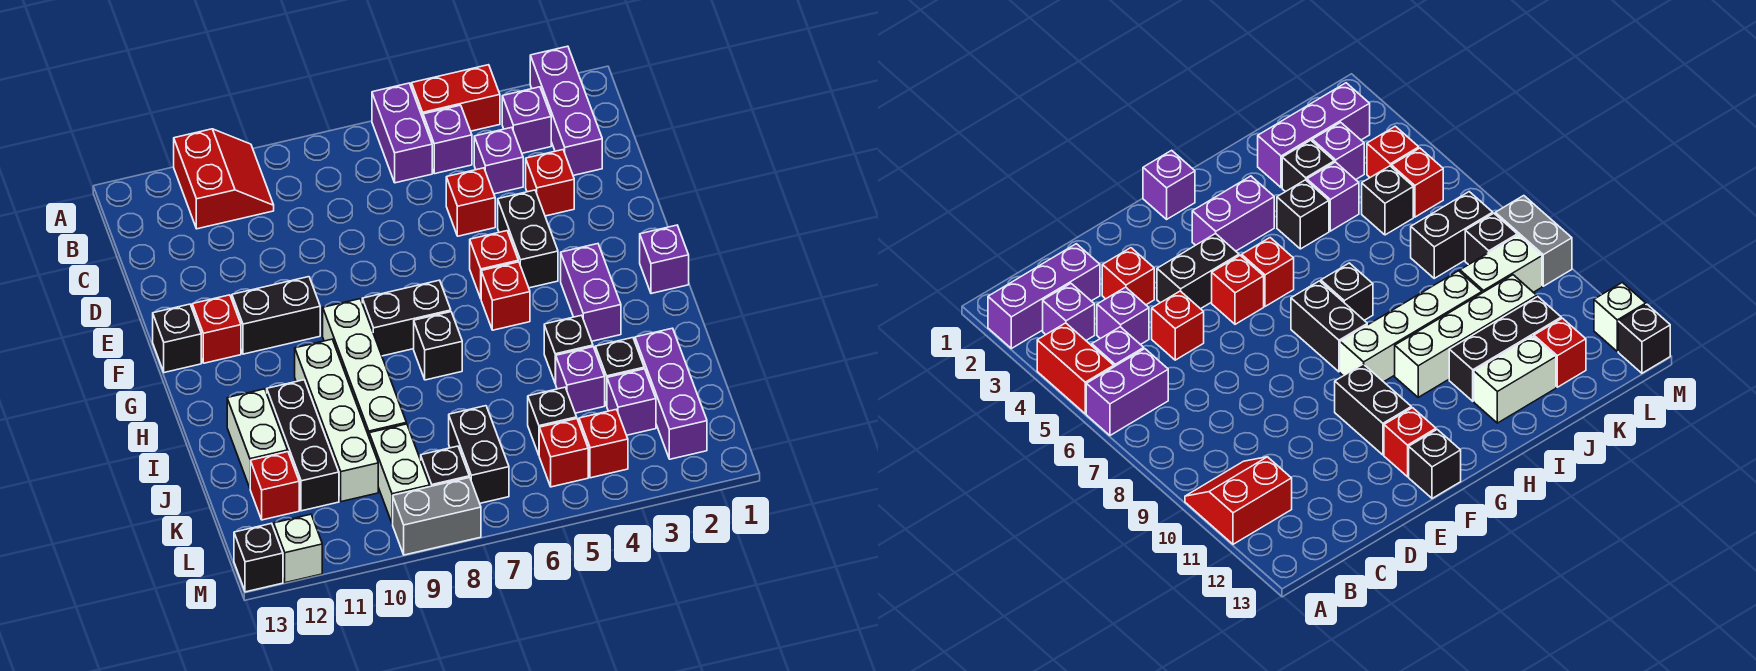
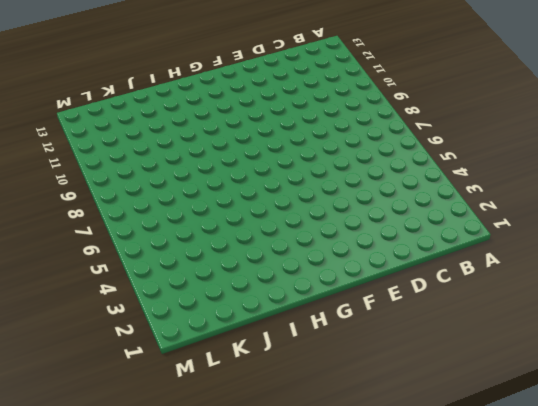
none -> purple 1x3 brick [530,46,602,176]
none -> red 1x2 brick [411,65,500,131]
none -> purple 1x2 brick [372,83,432,183]
none -> red 2x2 slope [174,129,274,229]

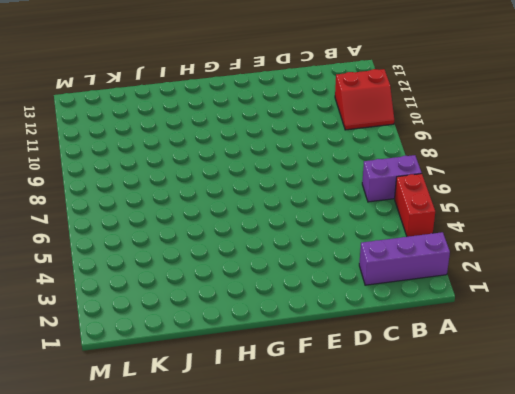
none -> purple 1x1 brick [502,87,551,153]
none -> purple 1x1 brick [423,105,472,174]
none -> purple 1x1 brick [474,127,523,194]
none -> red 1x1 brick [526,150,574,216]

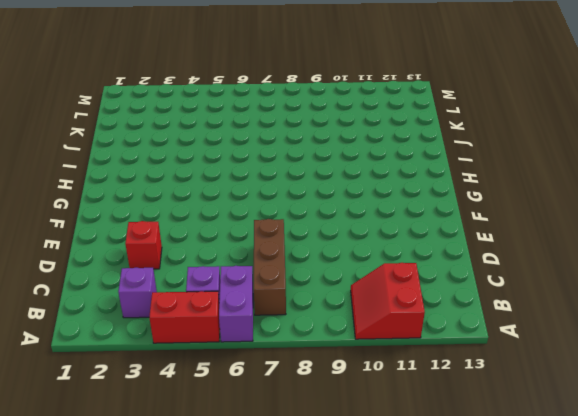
brown 1x3 brick [254,219,286,315] -> none
none -> purple 1x3 brick [530,46,602,176]
none -> purple 1x1 brick [474,127,523,194]
none -> red 1x1 brick [446,168,495,236]
none -> black 1x2 brick [498,190,558,288]

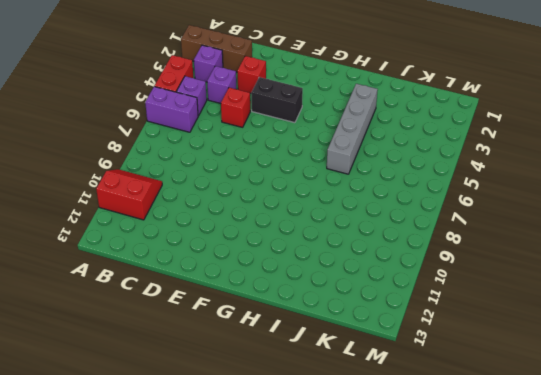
brown 1x3 brick [181,25,252,72] -> purple 1x3 brick [530,46,602,176]
grey 1x4 brick [327,84,378,174] -> black 1x1 brick [544,315,593,384]
none -> red 1x1 brick [470,231,518,298]
none -> black 1x2 brick [232,277,320,354]
none -> red 1x1 brick [192,295,241,363]
none -> black 1x1 brick [153,304,201,373]

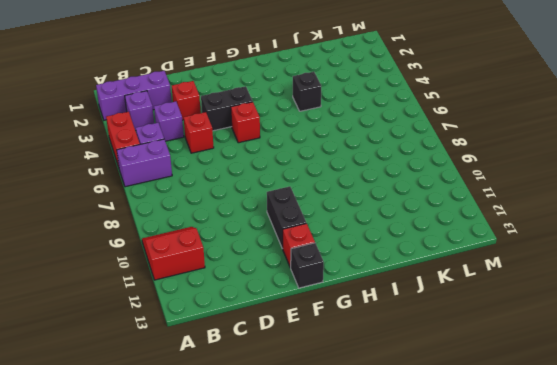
none -> purple 1x1 brick [640,225,689,294]
none -> purple 1x2 brick [561,244,621,341]
none -> red 1x1 brick [481,262,530,330]
none -> black 1x2 brick [362,280,451,356]

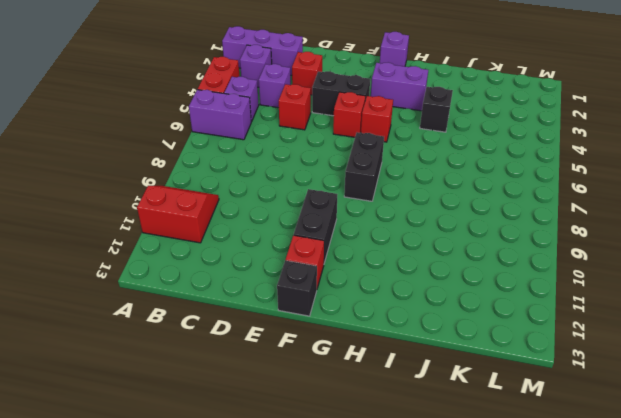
none -> white 1x4 brick [323,299,406,436]
none -> black 1x1 brick [414,312,462,380]
none -> white 1x4 brick [295,339,378,502]
none -> black 1x3 brick [267,380,339,511]

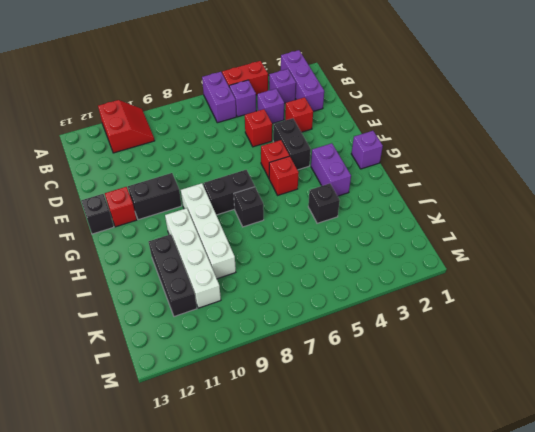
none -> white 1x2 brick [227,389,288,488]
none -> purple 1x3 brick [635,328,707,459]
none -> black 1x1 brick [595,338,644,406]
none -> purple 1x1 brick [556,347,605,413]

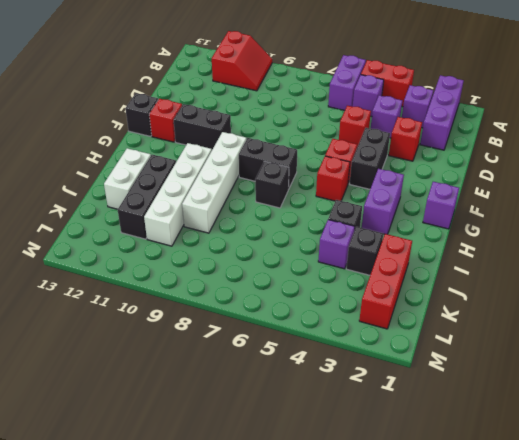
red 1x3 brick [359,234,412,329] -> purple 1x3 brick [635,328,707,459]
none -> purple 1x1 brick [607,369,656,435]
none -> black 1x1 brick [528,387,577,455]
none -> black 1x2 brick [449,406,509,503]
none -> white 1x2 brick [369,424,430,524]

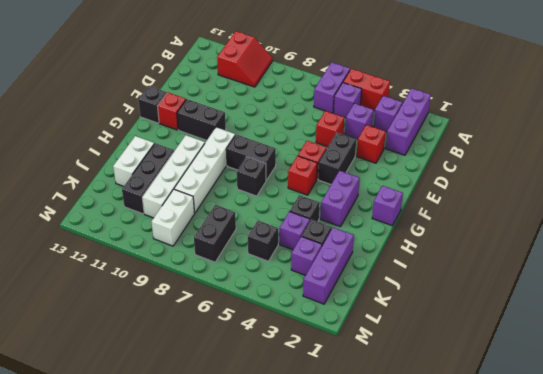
none -> red 1x1 brick [250,452,299,520]
none -> red 1x1 brick [579,409,628,478]
none -> red 1x1 brick [539,419,588,487]
none -> black 1x1 brick [421,446,469,487]

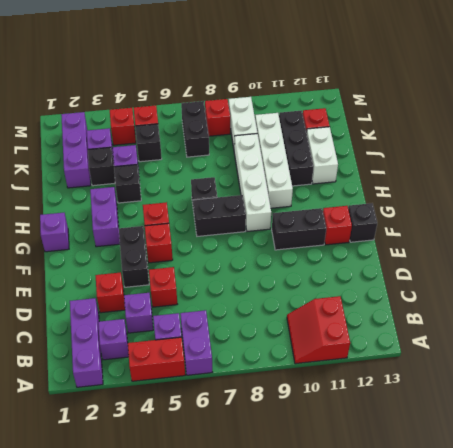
red 1x1 brick [205,99,230,136] -> black 1x1 brick [421,446,469,487]
none -> grey 1x2 brick [393,477,481,555]
none -> white 1x1 brick [274,514,322,583]
none -> black 1x1 brick [234,523,283,592]

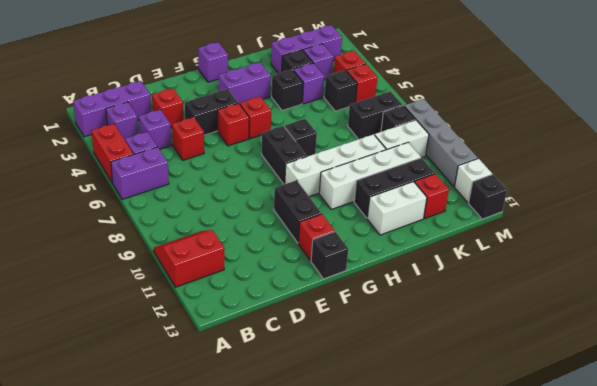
grey 1x4 brick [404,99,478,186] -> grey 1x2 brick [393,477,481,555]

